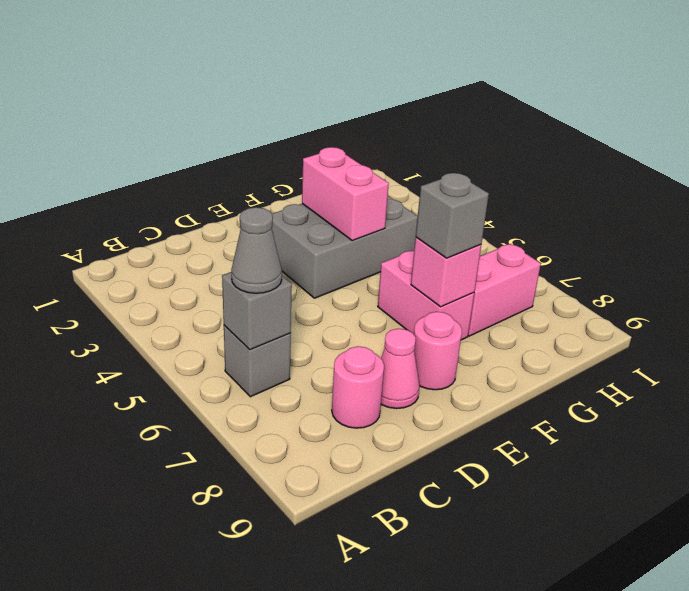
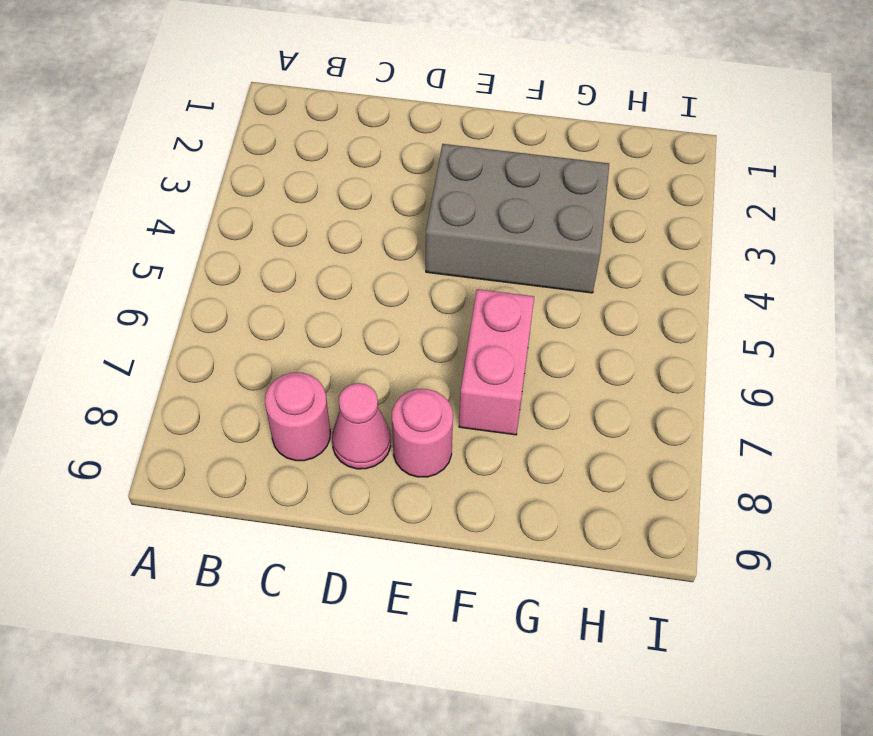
none -> grey 1x1 brick [224,325,291,397]
none -> pink 1x2 brick [468,244,541,336]
none -> grey 1x1 brick [222,272,292,350]

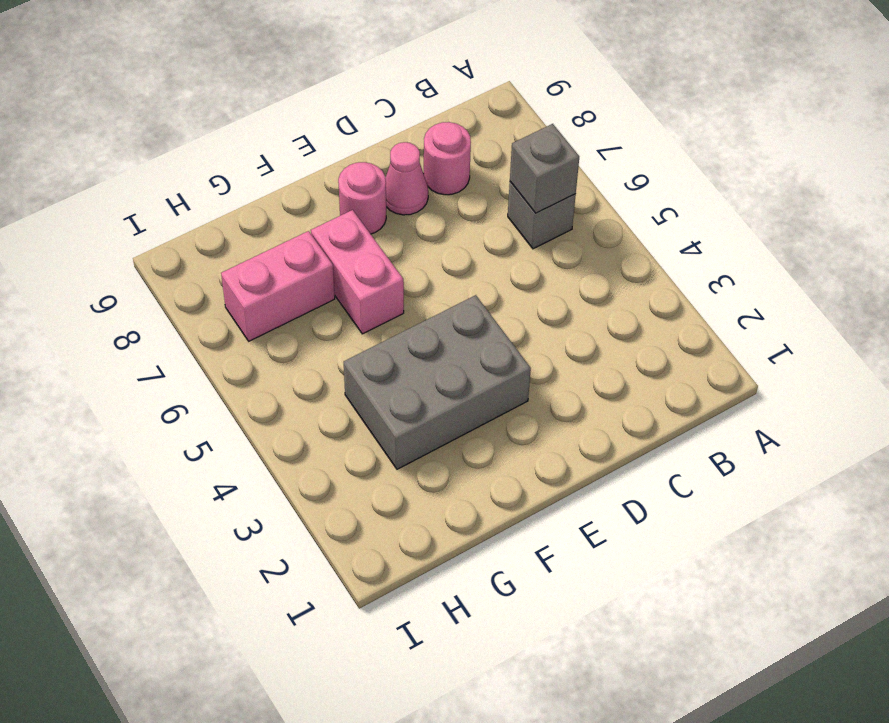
none -> pink 1x2 brick [302,147,389,241]
none -> pink 1x1 brick [411,237,481,307]
none -> grey 1x1 cone [231,207,282,293]

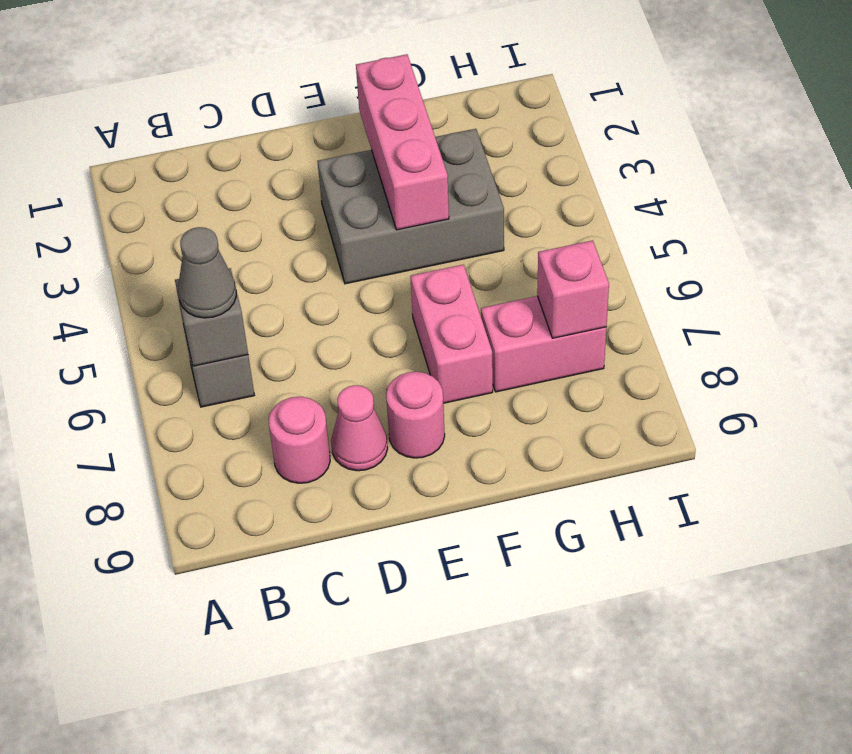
pink 1x3 brick [356,54,449,230] -> pink 1x2 brick [302,147,389,241]
pink 1x1 brick [537,240,609,338] -> pink 1x1 brick moved to [411,237,481,307]
none -> grey 1x1 brick [416,173,489,258]

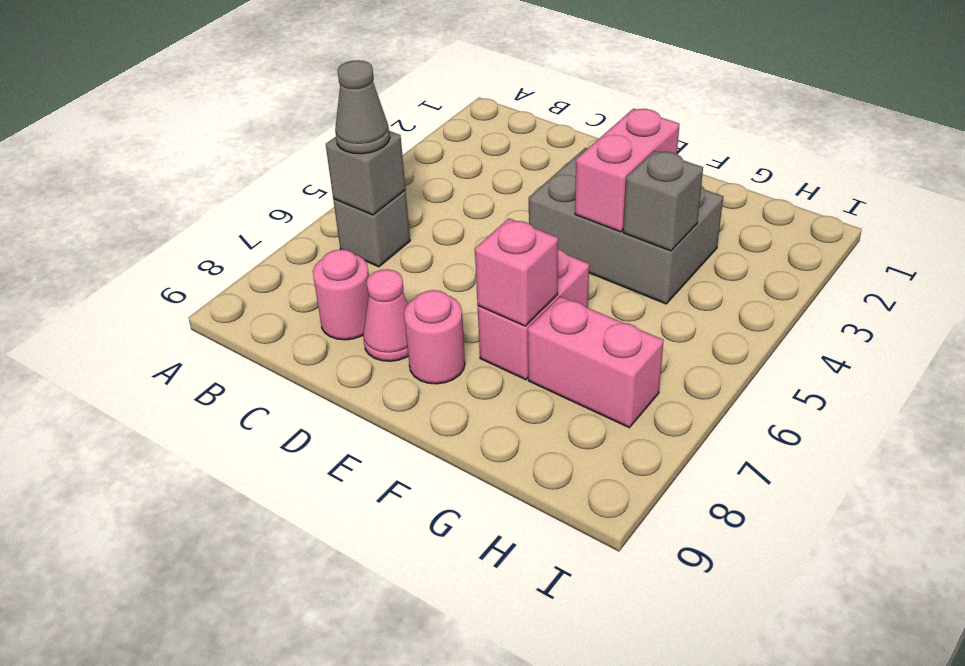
grey 1x1 brick [623,151,703,251] -> grey 1x1 brick moved to [416,173,489,258]

